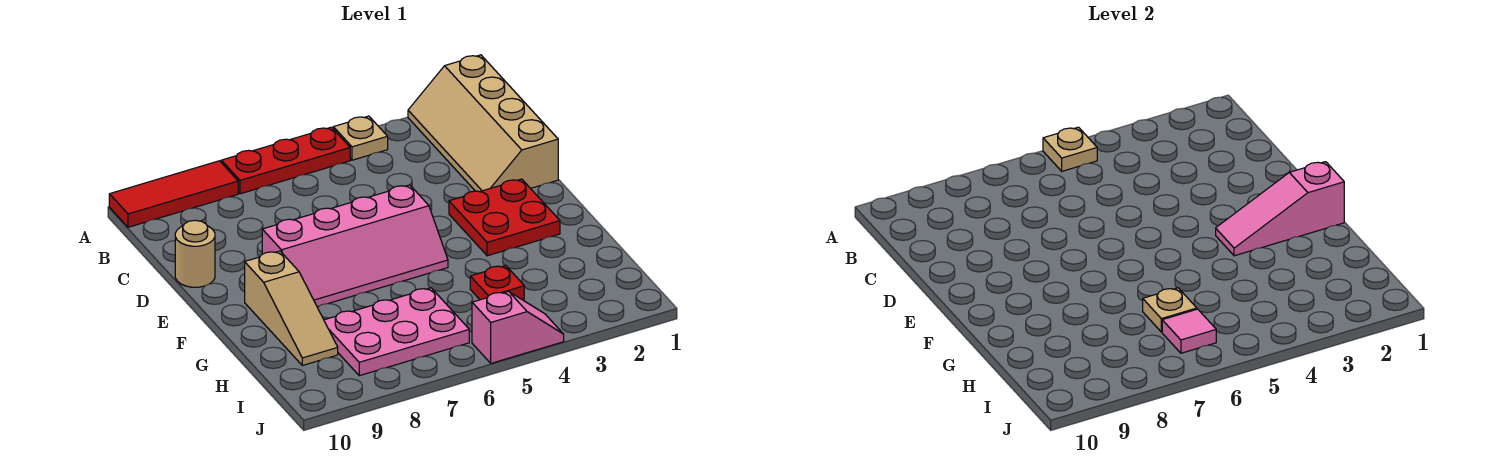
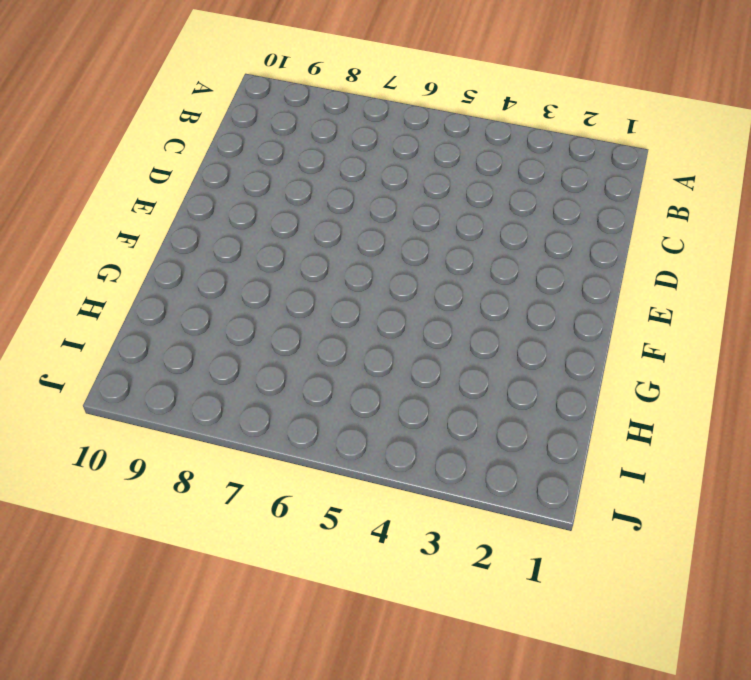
none -> tan 2x4 slope [408,55,558,192]
none -> tan 1x1 plate [333,116,388,160]
none -> red 1x3 plate [221,127,350,194]

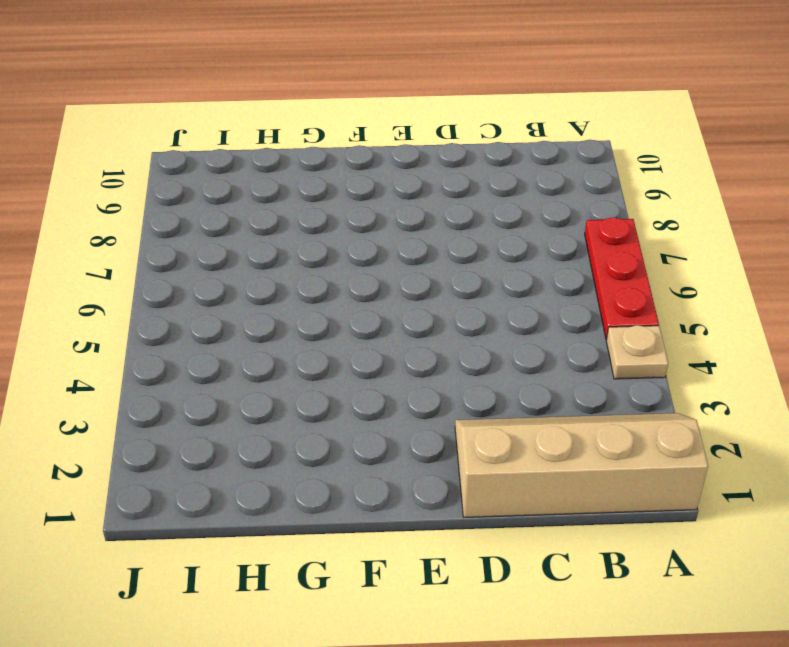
none -> red 1x3 tile [109,161,238,227]
none -> tan 1x1 round brick [175,220,215,287]
none -> red 2x2 plate [449,179,560,256]

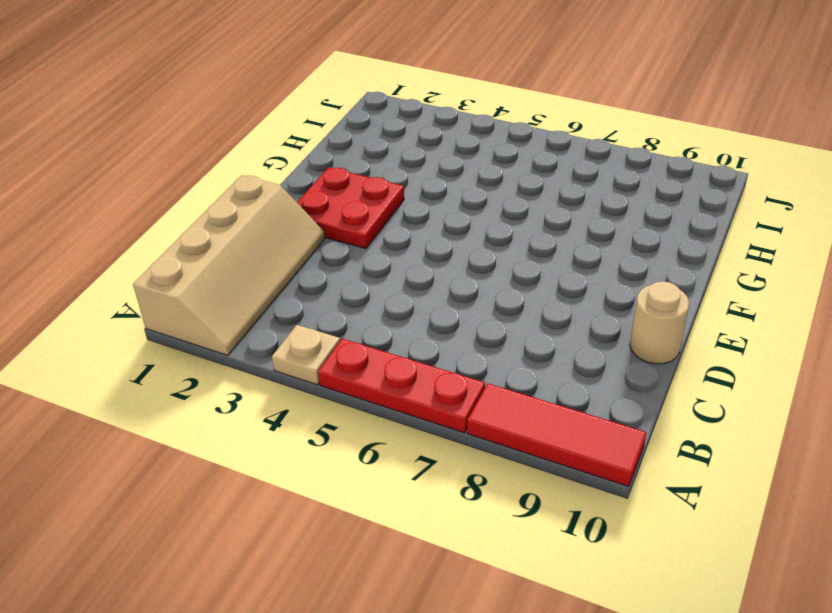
none -> pink 2x4 slope [262,185,448,307]
none -> tan 1x3 slope [245,251,338,365]
none -> red 1x1 plate [470,265,524,300]

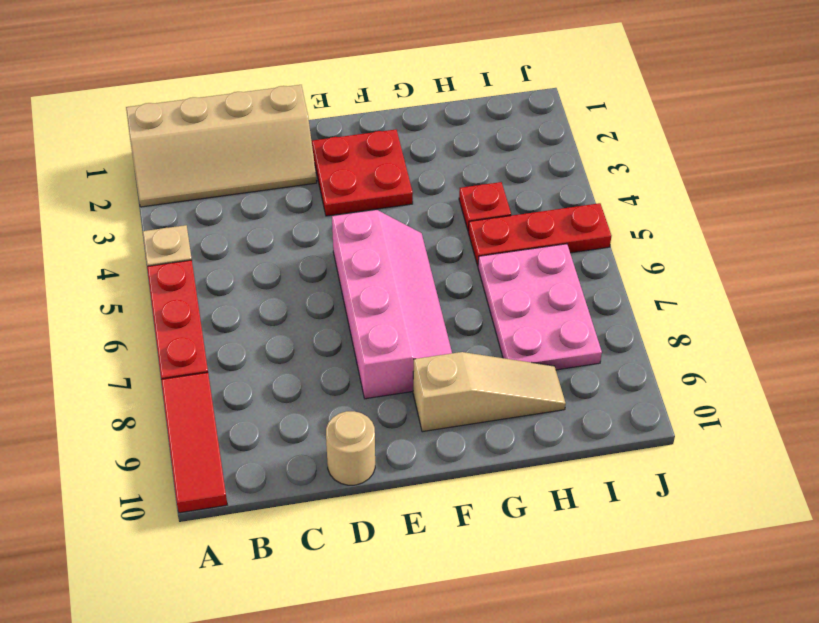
red 1x3 plate [468,203,611,266] -> pink 1x2 slope [472,291,564,363]
none -> tan 1x1 plate [1043,127,1097,171]
none -> pink 1x3 slope [1216,162,1344,256]
none -> tan 1x1 plate [1143,288,1197,332]

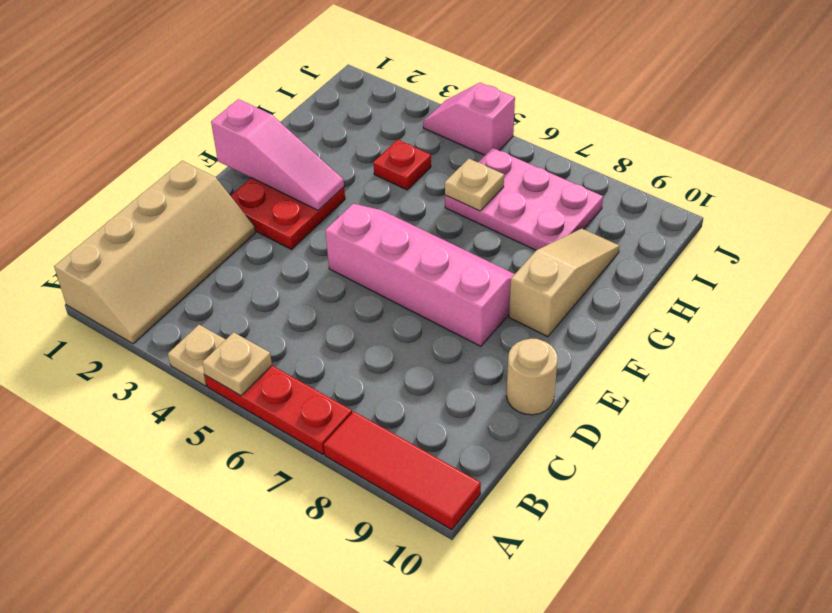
none -> pink 1x1 tile [1162,309,1216,353]

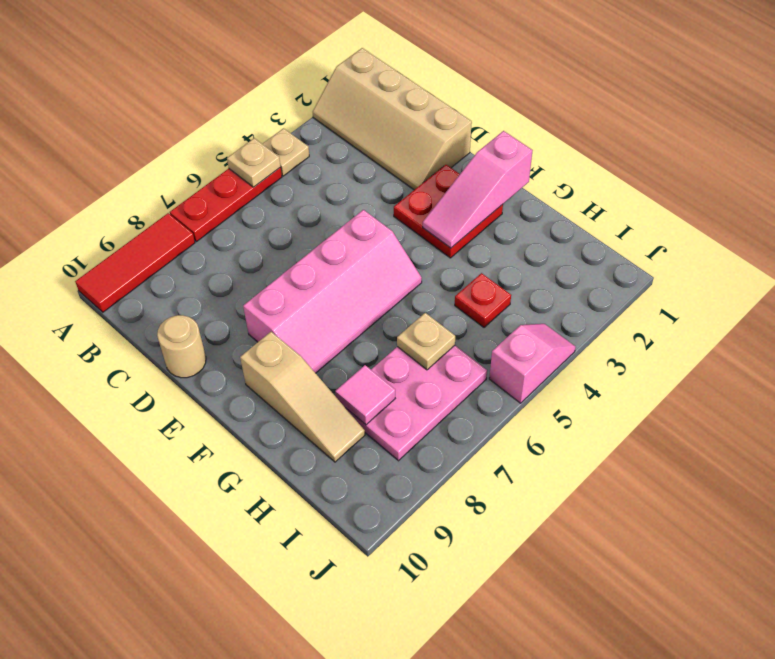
pink 1x1 tile [335,365,395,425] -> pink 1x1 tile moved to [1162,309,1216,353]

